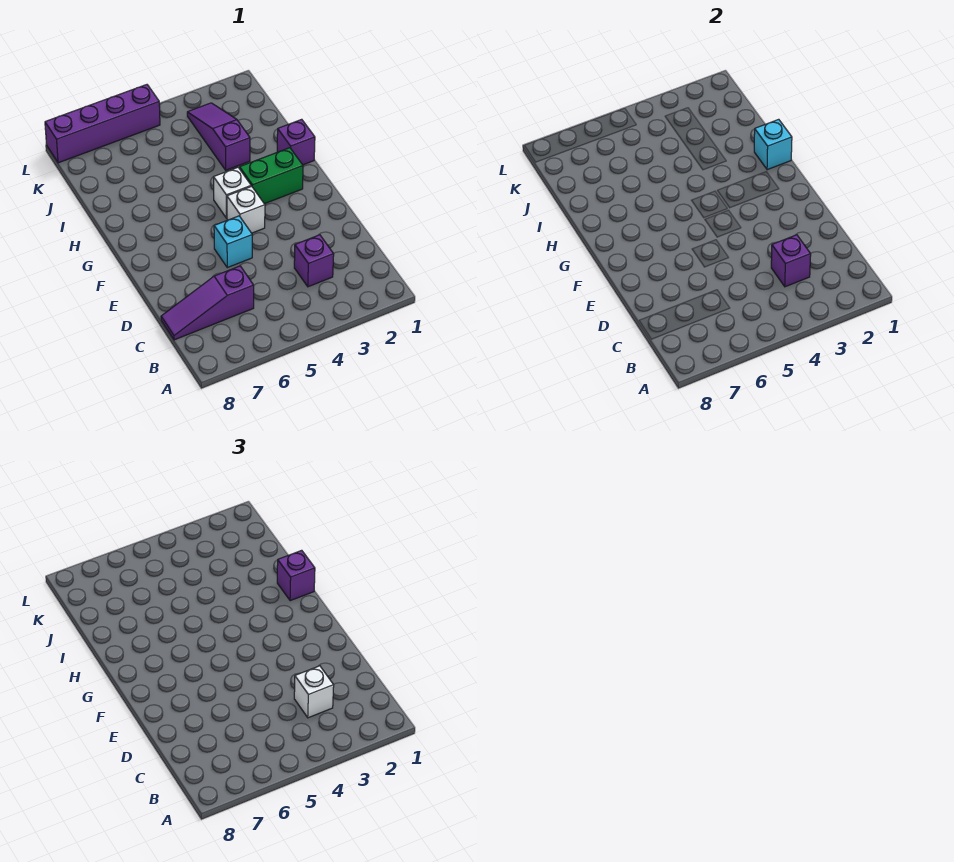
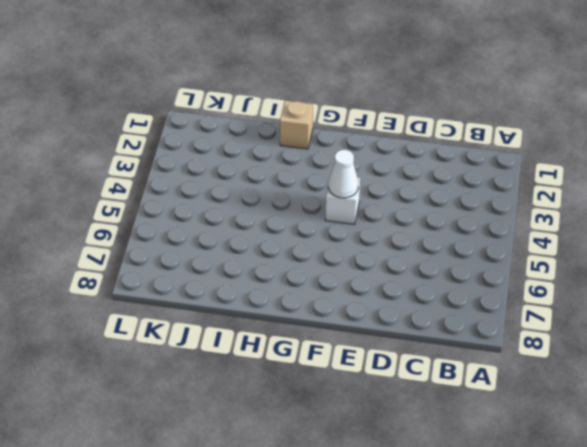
white 1x1 cone [328,150,358,198] -> none
tan 1x1 brick [280,100,313,149] -> purple 1x1 brick [277,119,315,165]
none -> purple 1x1 brick [294,235,334,287]
none -> purple 1x3 slope [161,266,254,340]
none -> cyan 1x1 brick [214,216,252,268]

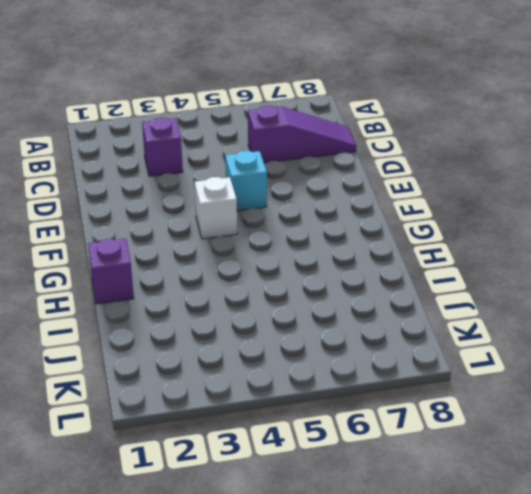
none -> green 1x2 brick [240,148,303,204]
none -> white 1x1 brick [214,167,251,218]
none -> purple 1x3 slope [187,103,250,170]

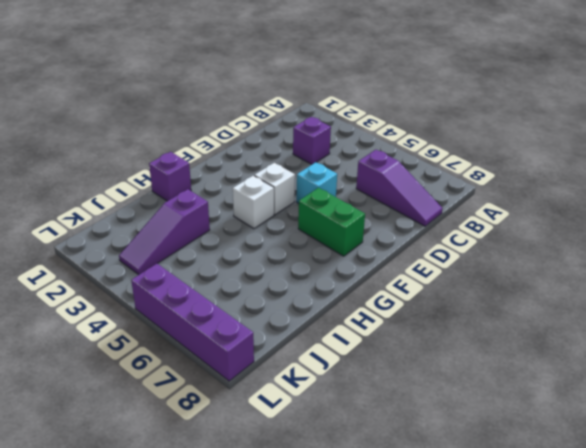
green 1x2 brick [298,188,365,256] -> green 1x2 brick moved to [240,148,303,204]
none -> purple 1x1 brick [771,235,811,287]
none -> cyan 1x1 brick [754,119,792,170]
none -> white 1x1 brick [294,666,334,718]

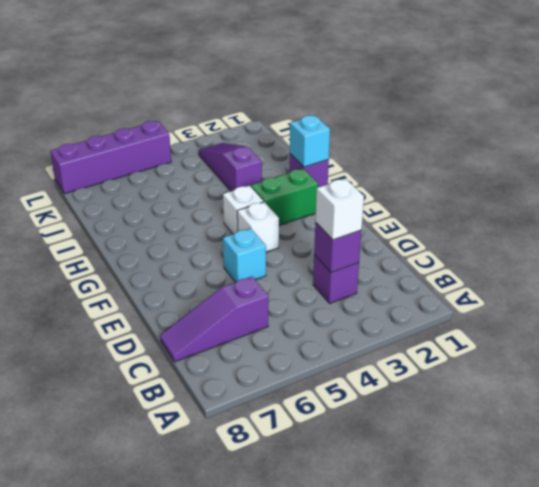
none -> purple 1x1 brick [277,550,315,601]

